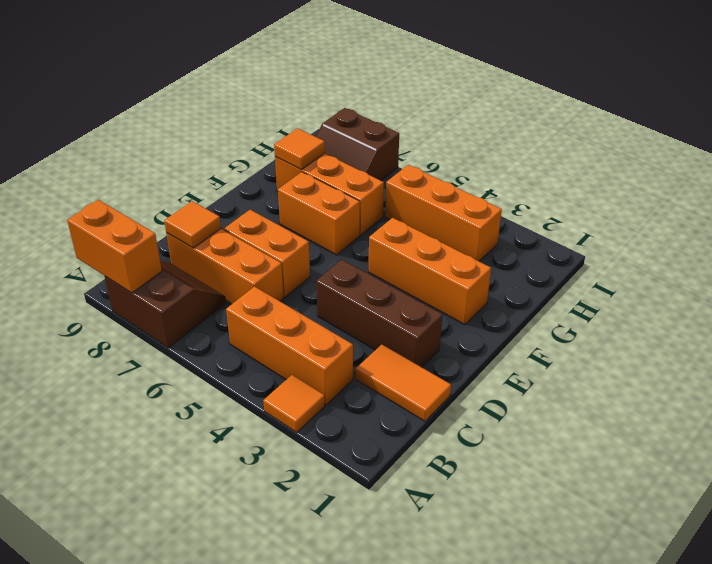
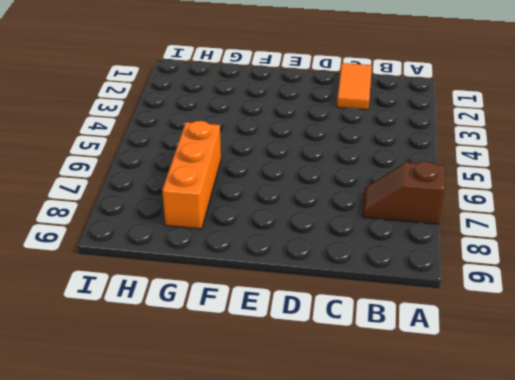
brown 1x2 slope [363,161,445,224] -> brown 2x2 slope [105,260,226,348]
none -> orange 1x1 tile [263,375,325,432]
none -> orange 1x3 brick [226,286,353,405]
none -> orange 1x3 brick [166,229,284,304]

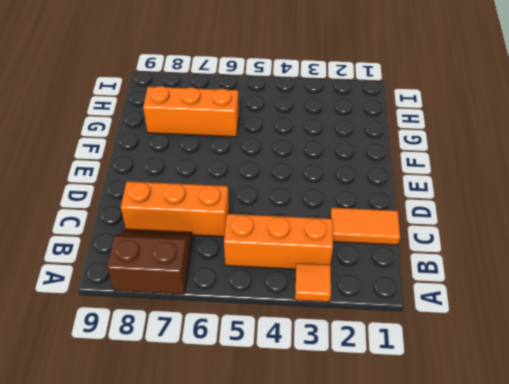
none -> brown 1x3 brick [316,260,442,367]
none -> orange 1x2 brick [224,210,310,297]
none -> orange 1x3 brick [369,218,491,325]

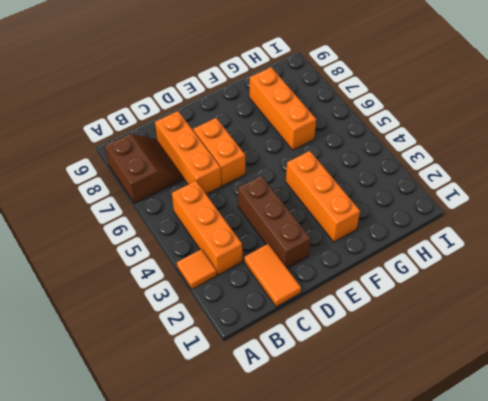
none -> orange 1x2 brick [278,172,360,255]
none -> orange 1x3 brick [385,165,502,261]
none -> brown 2x2 slope [316,108,399,181]

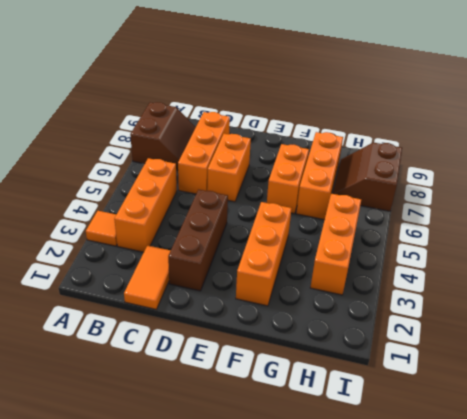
none -> orange 1x2 brick [67,200,162,293]
none -> orange 1x1 tile [164,201,221,248]
none -> orange 1x1 tile [274,128,325,170]

